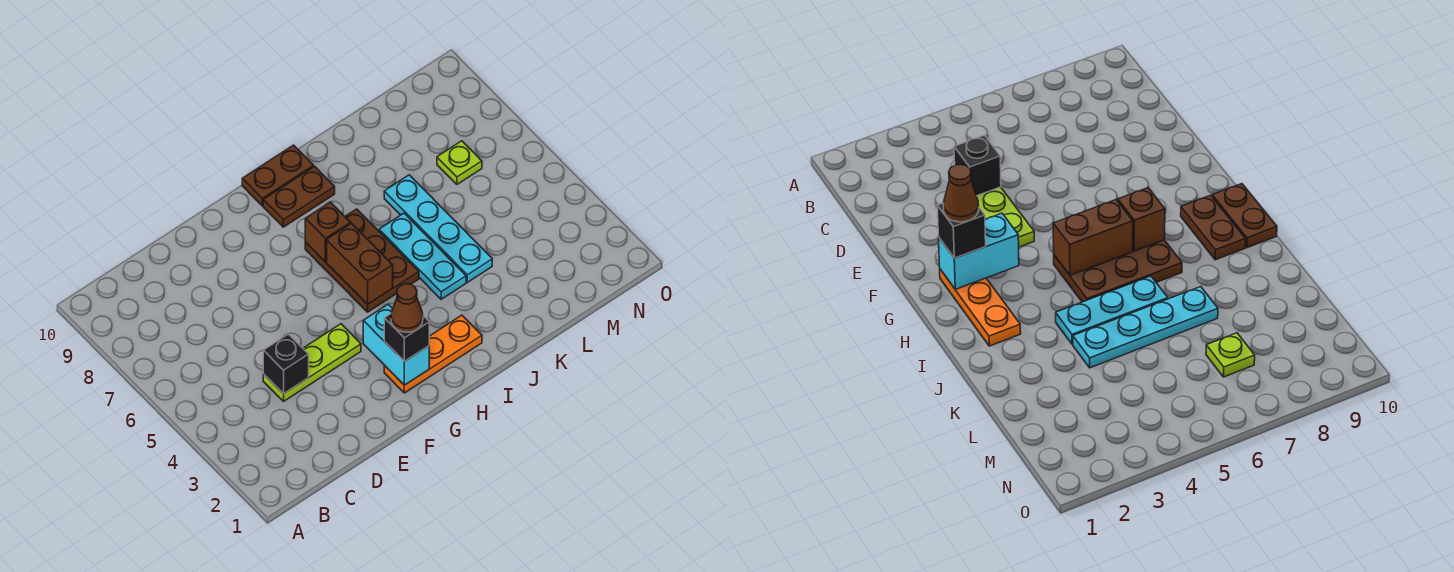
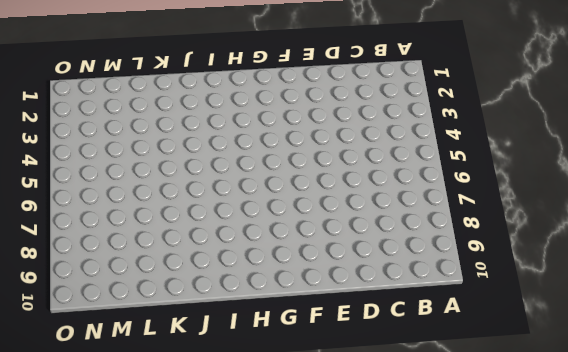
none -> lime 1x3 plate [263,324,361,401]
none -> orange 1x3 plate [384,315,482,393]
none -> brown 2x3 plate [305,209,419,312]

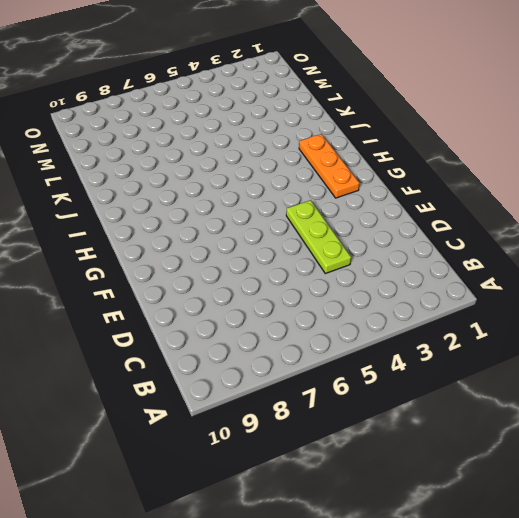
none -> brown 2x3 plate [305,209,419,312]
none -> brown 1x2 plate [263,166,335,227]
none -> brown 1x2 plate [242,145,314,206]

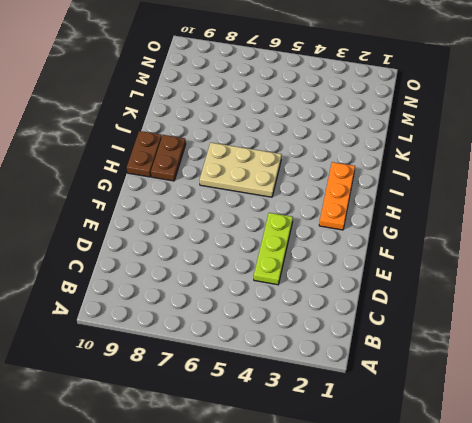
tan 2x3 plate [200,143,282,197] -> brown 2x3 plate [305,209,419,312]
none -> cyan 1x3 plate [379,213,466,299]
none -> cyan 1x4 plate [384,175,492,282]
none -> lime 1x1 plate [437,141,482,184]

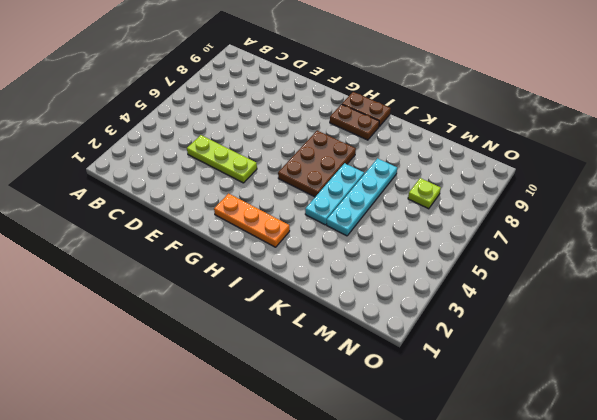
none -> black 1x1 brick [263,334,309,394]
none -> cyan 1x2 brick [363,304,429,385]
none -> brown 1x2 brick [327,224,393,304]

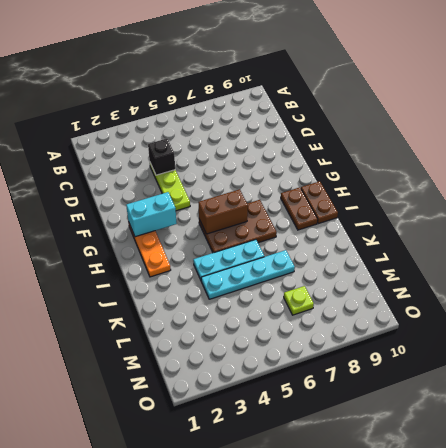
none -> brown 1x1 brick [305,202,351,262]
none -> black 1x1 brick [384,314,429,361]
none -> brown 1x1 cone [391,284,423,332]

